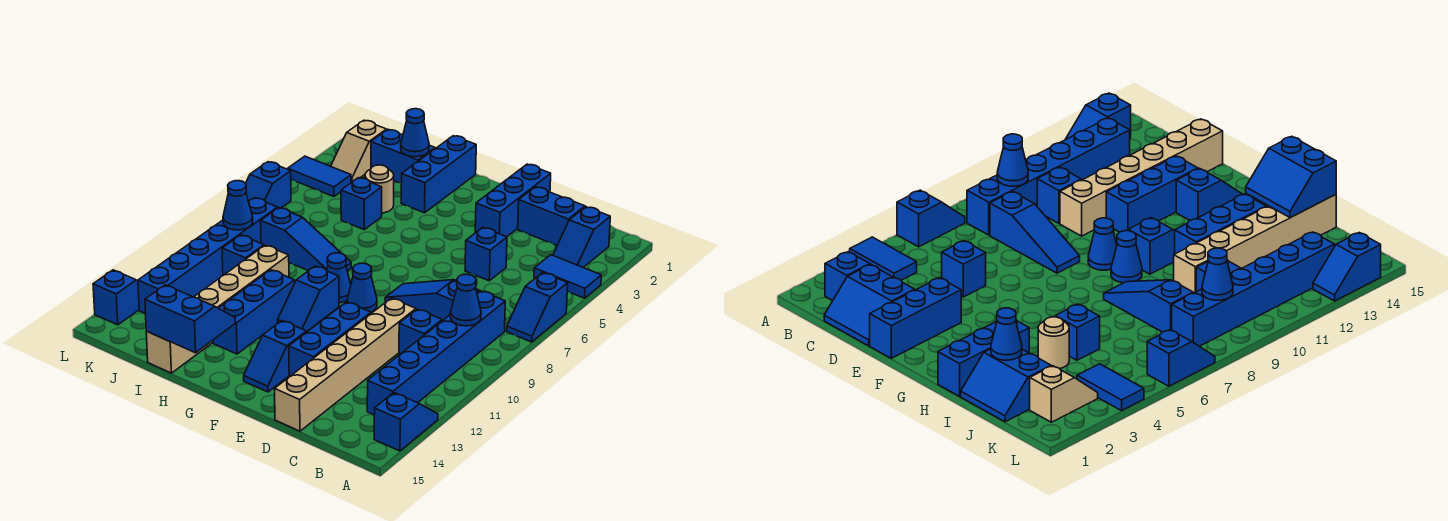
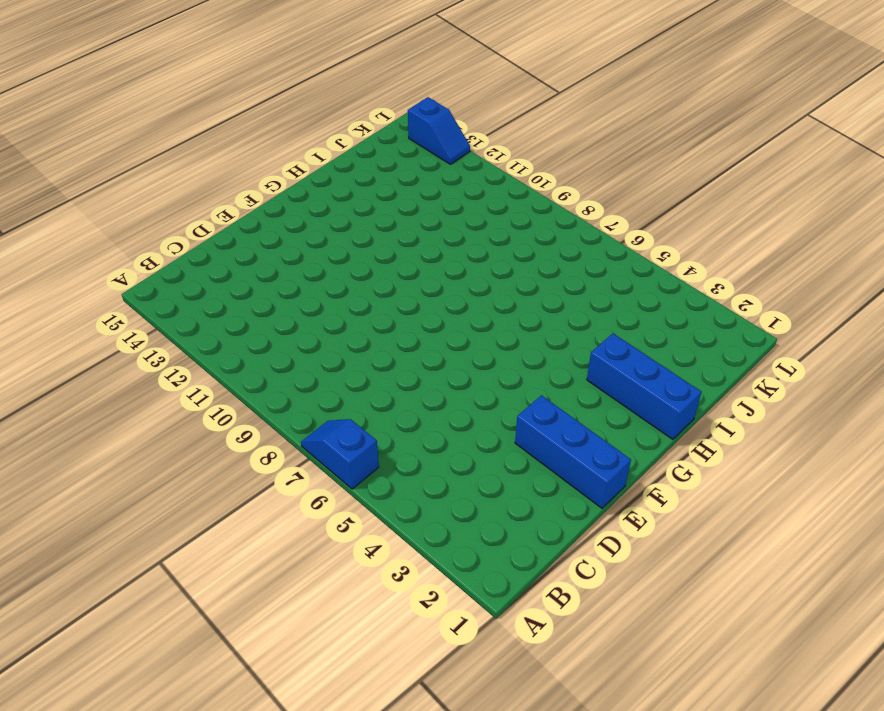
none -> blue 1x2 tile [534,255,601,298]
none -> blue 1x2 slope [374,393,438,451]
none -> blue 1x2 slope [553,207,610,268]
none -> blue 1x6 brick [367,291,505,415]

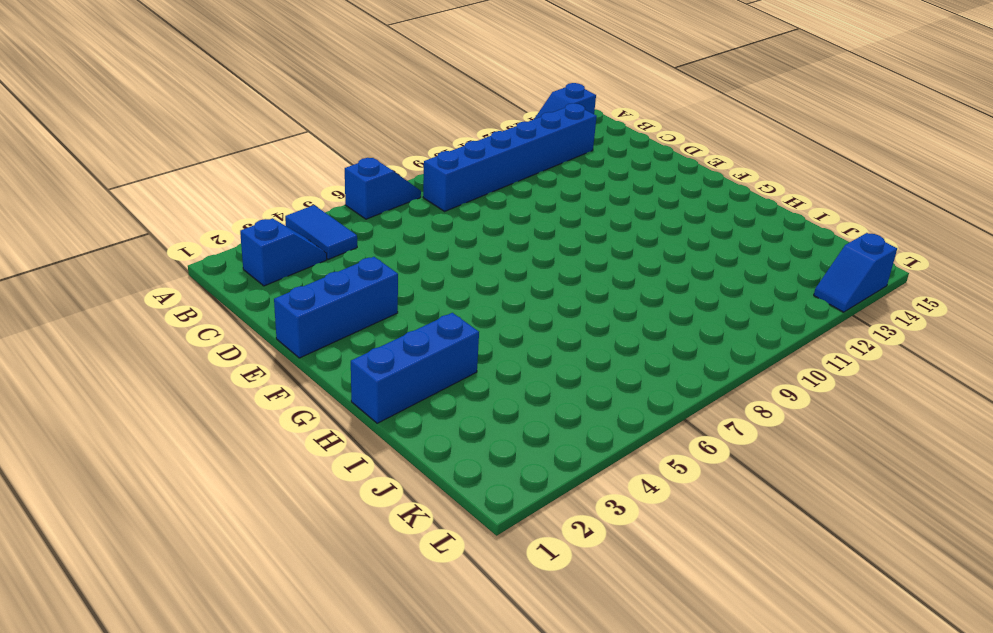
none -> blue 2x2 slope [518,187,586,245]
none -> blue 1x3 slope [385,280,479,321]
none -> blue 1x1 brick [399,309,442,355]
none -> blue 1x1 brick [465,228,507,281]

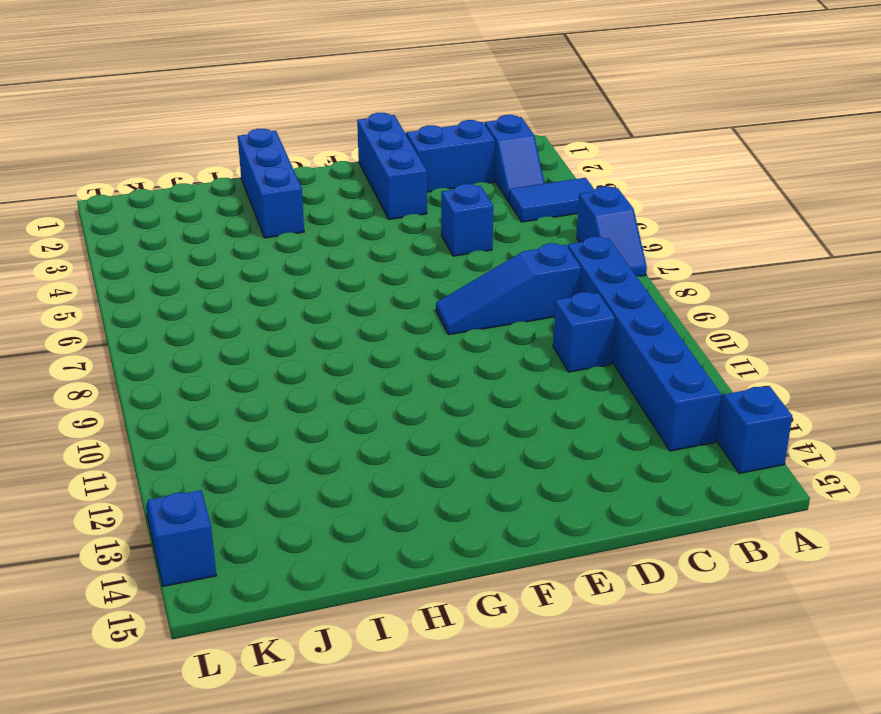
none -> tan 1x6 brick [275,298,416,431]
none -> blue 1x3 brick [289,302,371,377]
none -> blue 1x1 cone [347,263,377,312]
none -> blue 1x2 slope [244,321,306,392]

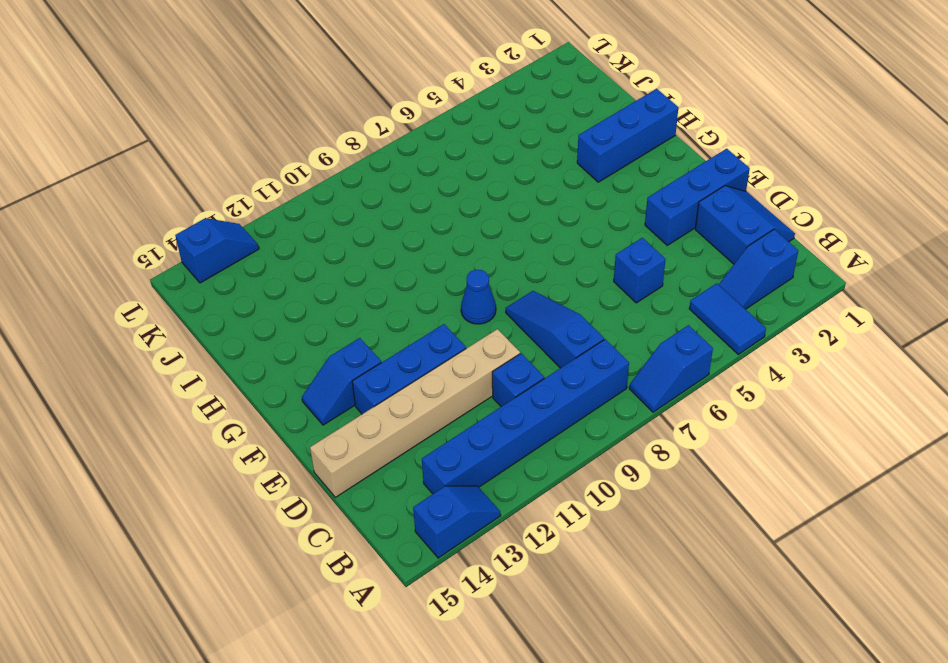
none -> blue 1x1 cone [327,253,351,303]
none -> blue 1x2 slope [278,266,339,332]
none -> blue 1x3 slope [261,208,351,271]
none -> blue 1x3 brick [213,270,295,354]

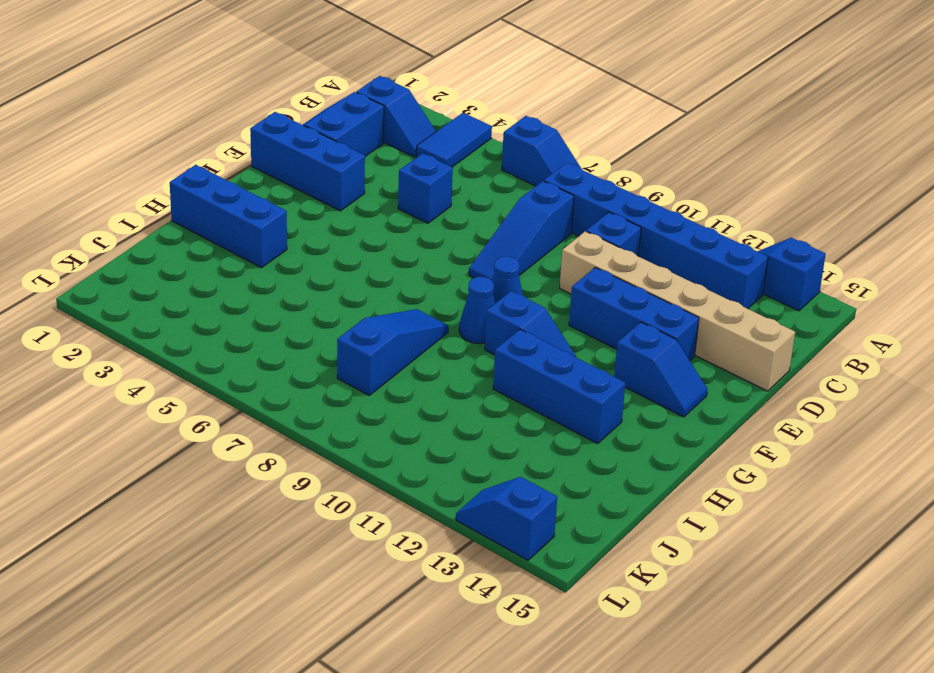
none -> blue 2x2 slope [371,129,436,183]
none -> tan 1x1 round brick [365,165,394,213]
none -> blue 1x1 brick [341,178,382,229]
none -> tan 1x6 brick [146,245,289,373]

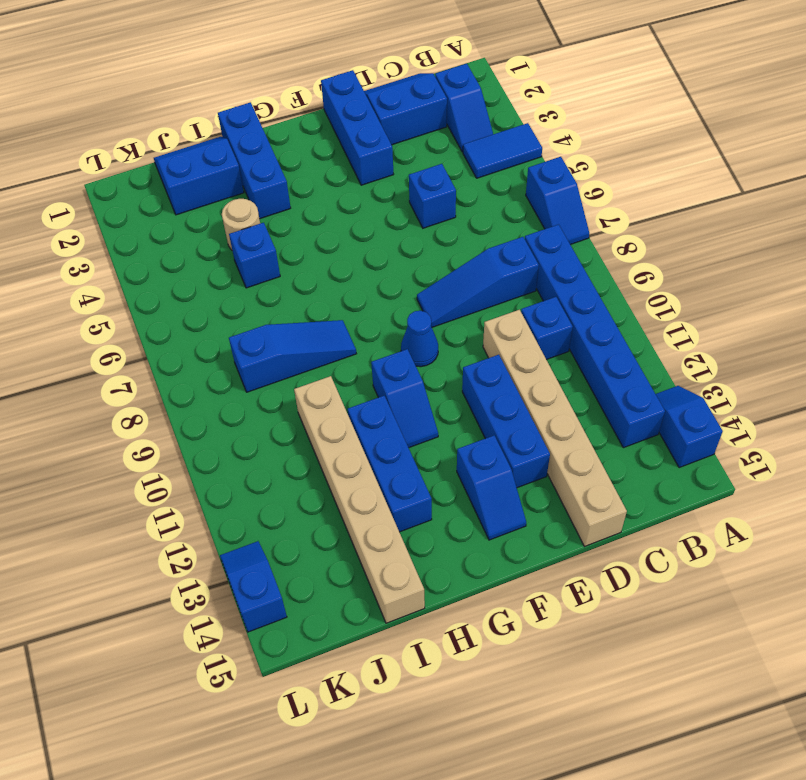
none -> blue 1x1 cone [327,253,351,303]
none -> blue 1x1 brick [222,235,264,275]
none -> tan 1x2 slope [331,120,387,183]
none -> blue 1x2 tile [288,156,351,197]

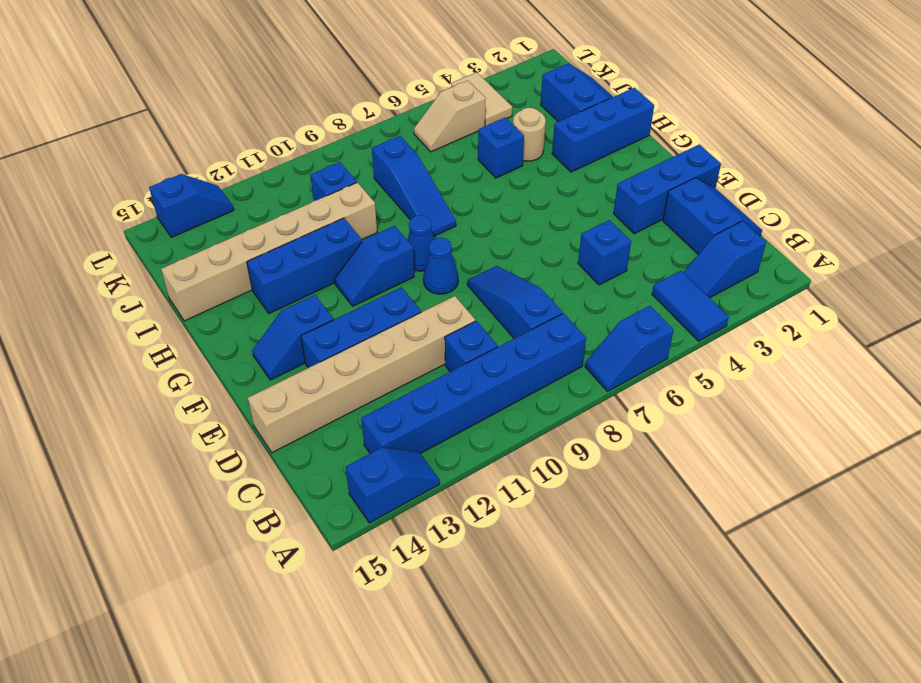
tan 1x2 tile [451,72,512,126] -> blue 1x2 tile [288,156,351,197]
tan 1x2 slope [414,81,486,152] -> tan 1x2 slope moved to [331,120,387,183]
none -> blue 1x6 brick [138,198,278,314]
none -> blue 1x2 slope [246,162,291,208]
none -> blue 1x1 cone [450,274,481,326]
none -> blue 2x2 slope [145,285,235,353]

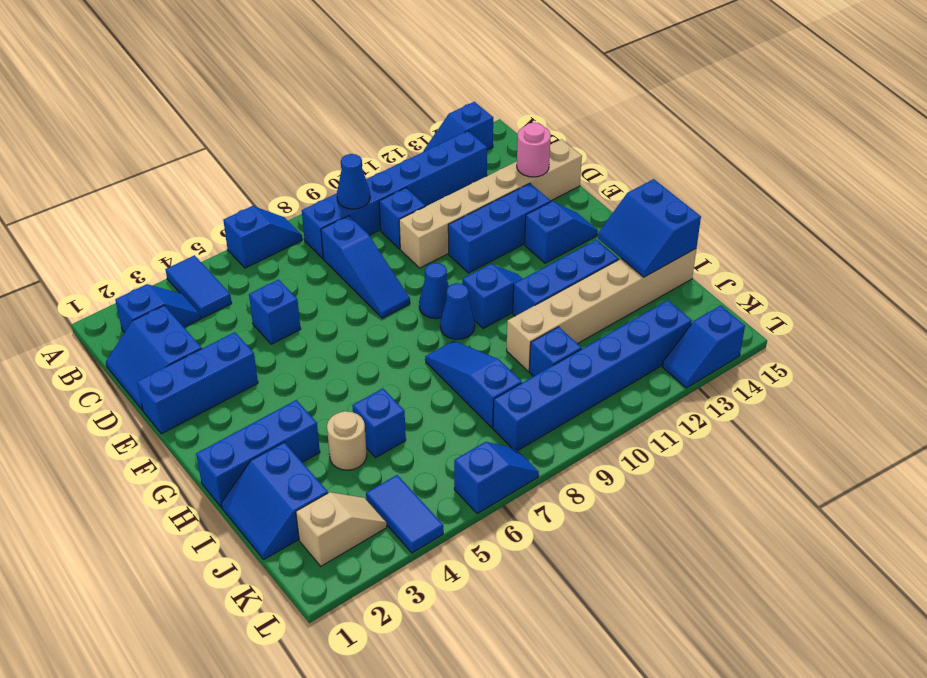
pink 1x1 round brick [517,123,551,177] -> none
none -> blue 1x1 cone [401,109,429,157]
none -> blue 1x1 cone [223,181,253,230]

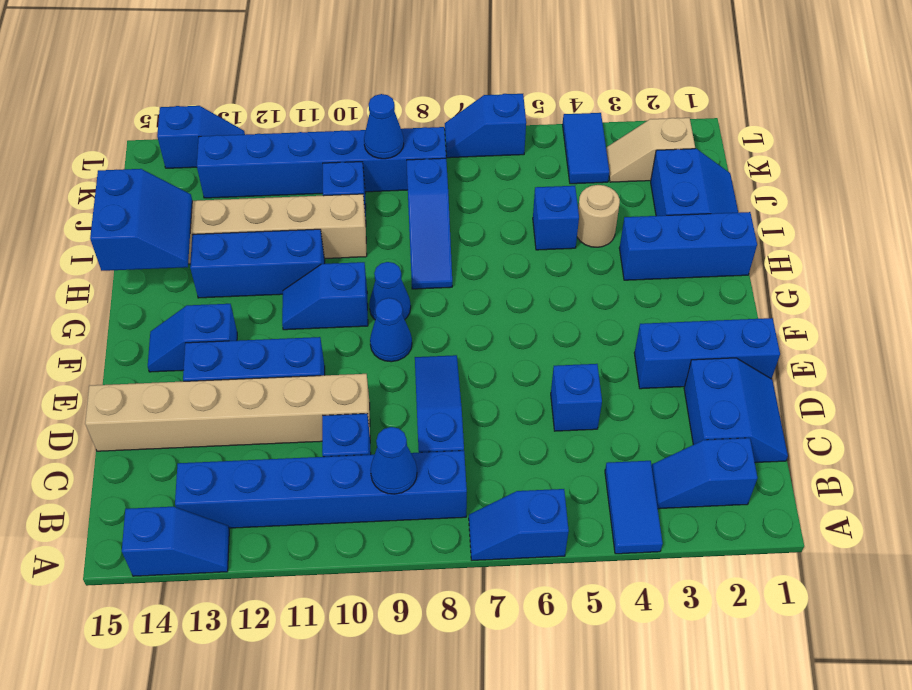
none -> blue 1x1 cone [401,109,429,157]

